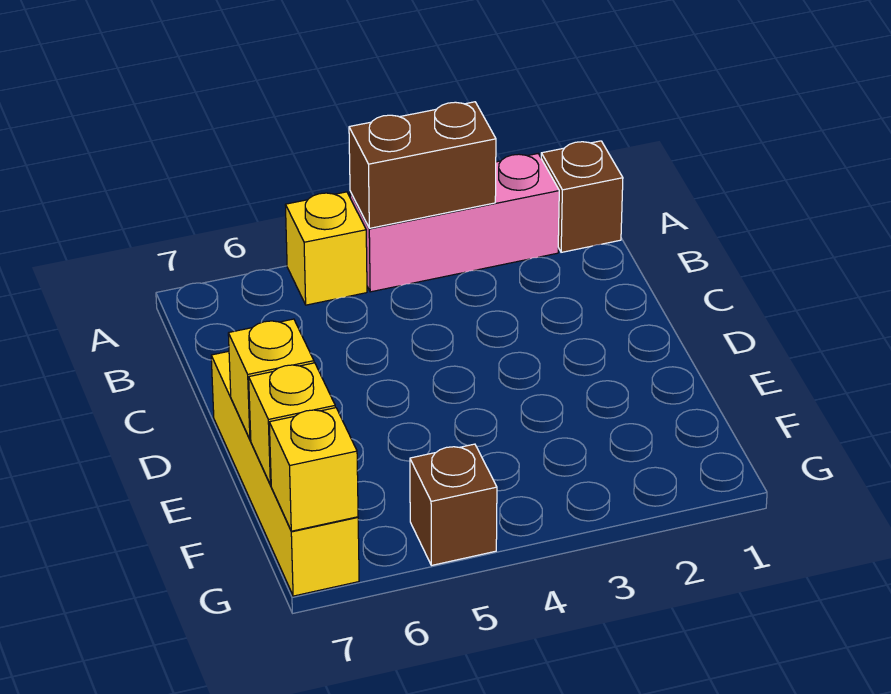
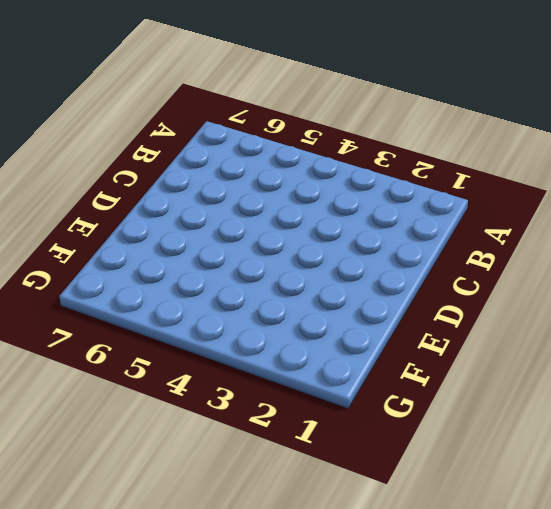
none -> brown 1x1 brick [541,141,623,252]
none -> pink 1x3 brick [350,154,559,292]

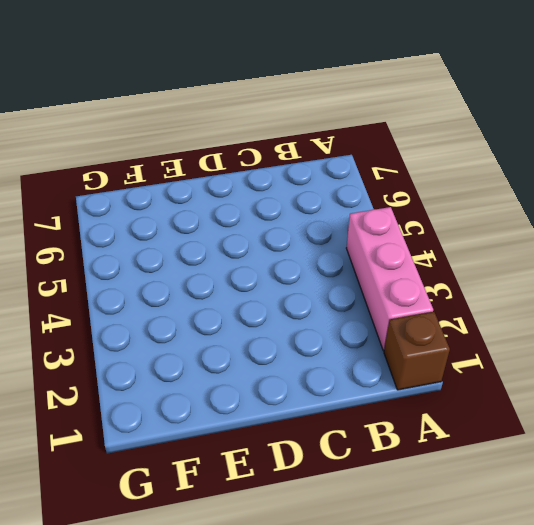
none -> yellow 1x1 brick [285,192,367,305]
none -> yellow 1x4 brick [211,351,359,596]

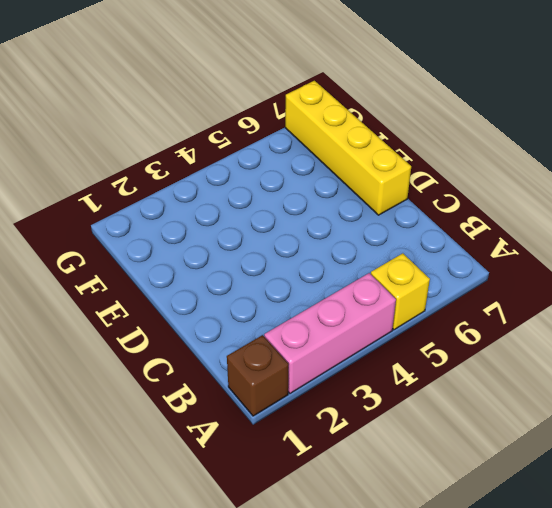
none -> brown 1x1 brick [410,444,497,565]
none -> brown 1x2 brick [349,102,496,228]

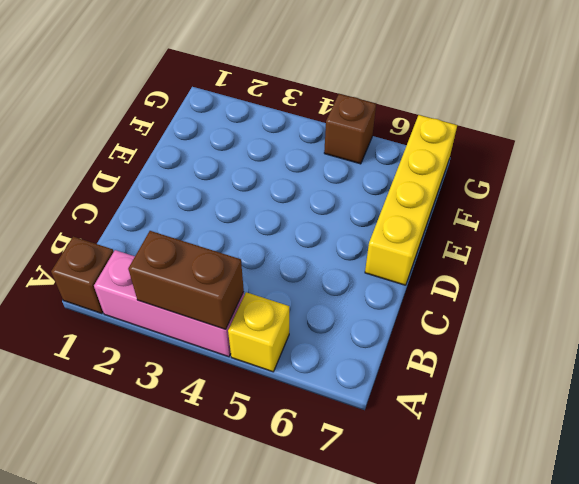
none -> yellow 1x1 brick [228,319,314,440]
none -> yellow 1x1 brick [249,363,335,485]

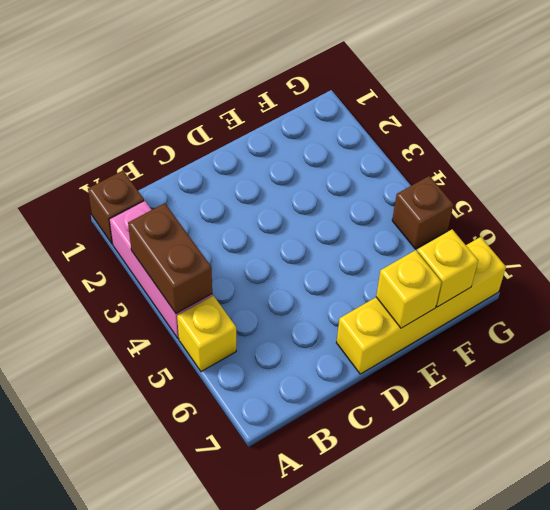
none -> yellow 1x1 brick [269,408,358,531]

